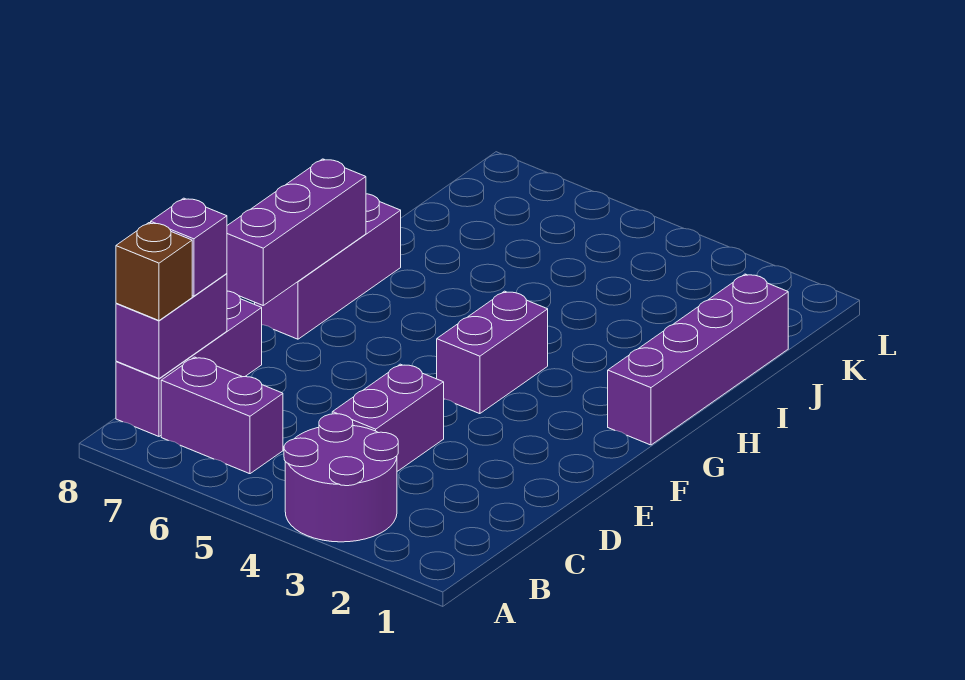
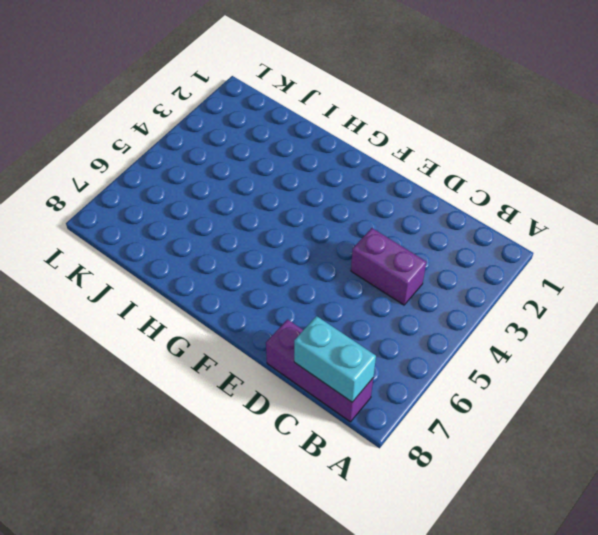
cyan 1x2 brick [294,316,376,402] -> purple 1x2 brick [116,274,227,378]
none -> purple 2x2 round brick [284,414,398,542]
none -> purple 1x2 brick [161,357,283,474]

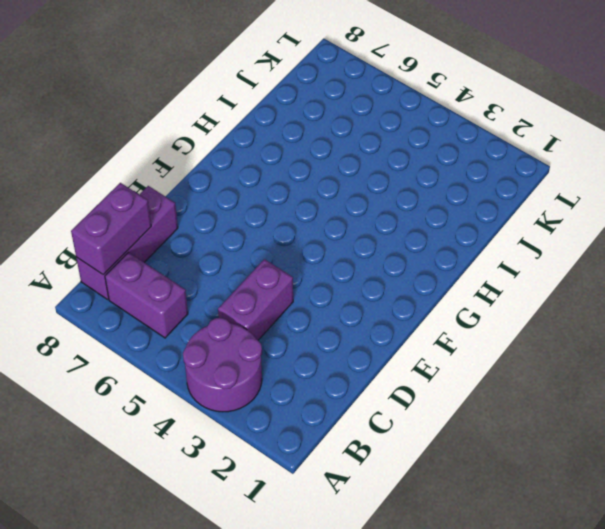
none -> purple 1x2 brick [437,291,548,414]
none -> purple 1x3 brick [255,194,401,339]

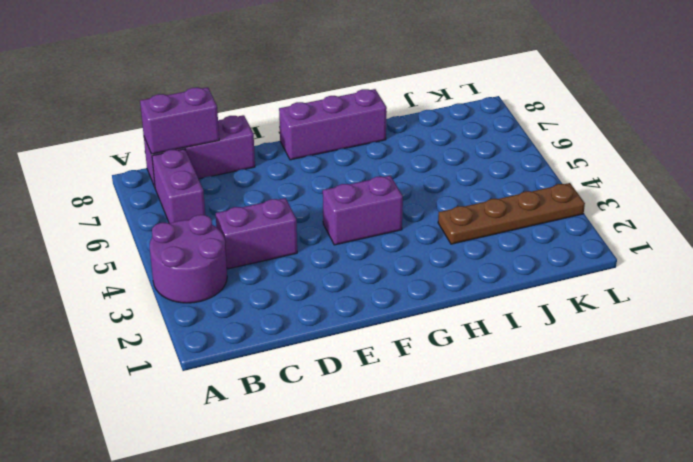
brown 1x4 plate [438,183,585,244] -> none
none -> purple 1x4 brick [608,274,788,445]
none -> purple 1x3 brick [227,159,366,305]

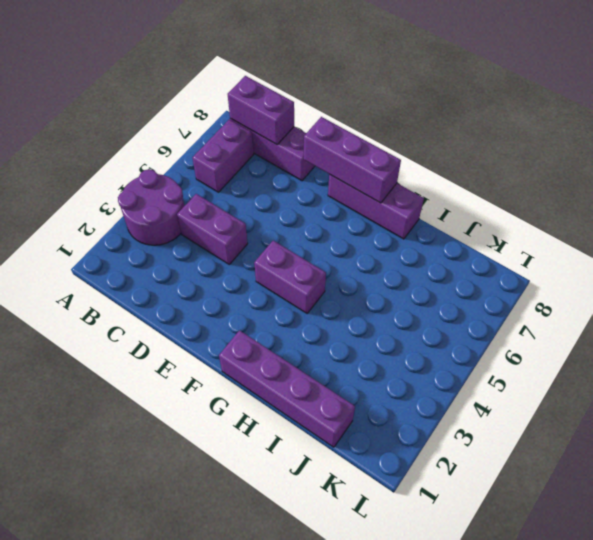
none -> brown 1x1 brick [116,223,192,320]
none -> purple 1x1 brick [151,198,227,296]

